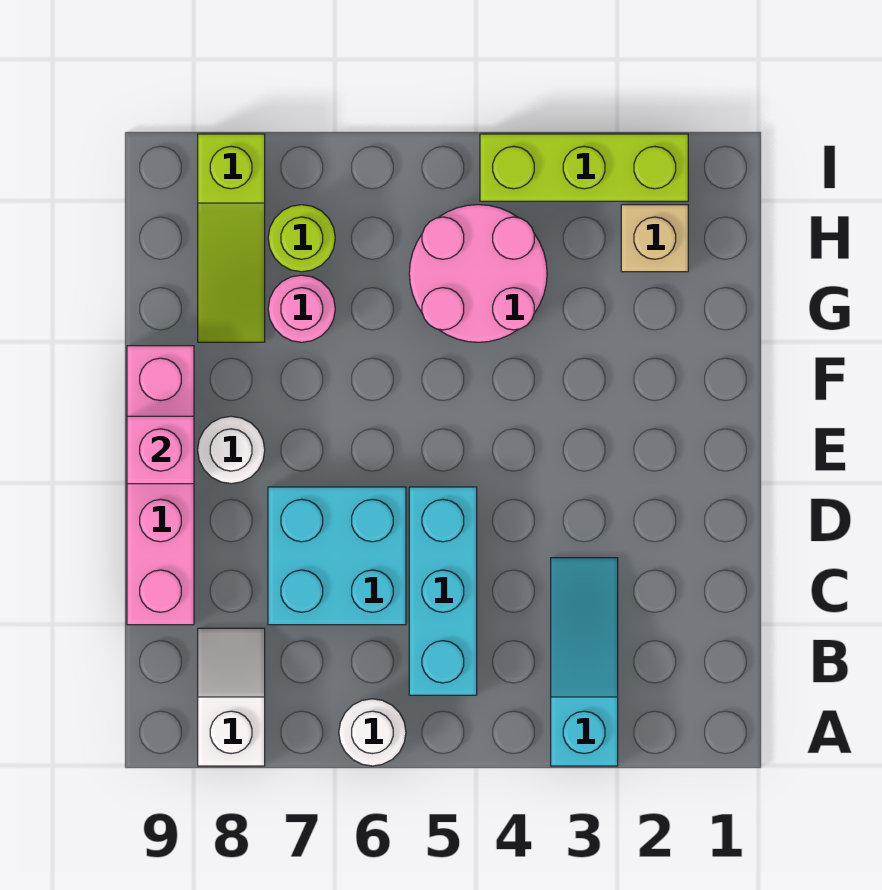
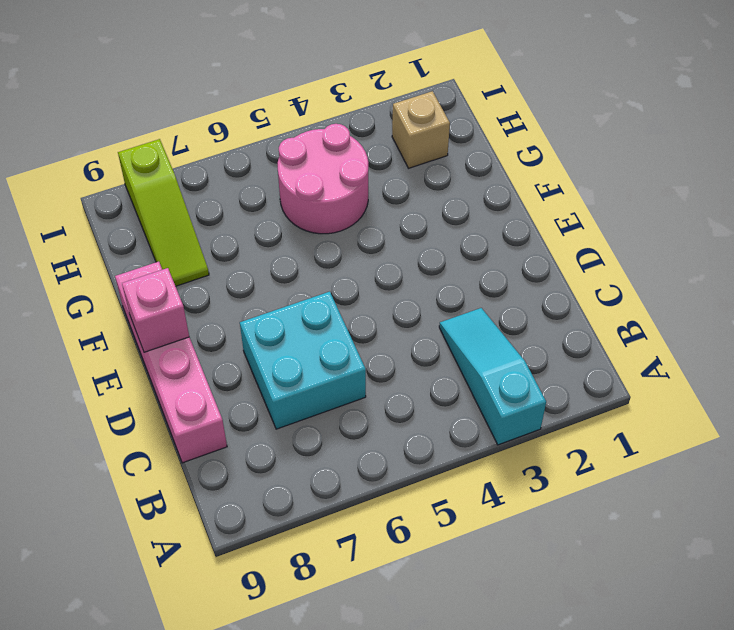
none -> white 1x1 round brick [339,699,406,766]
none -> white 1x2 slope [198,628,265,766]
none -> cyan 1x3 brick [409,487,477,695]

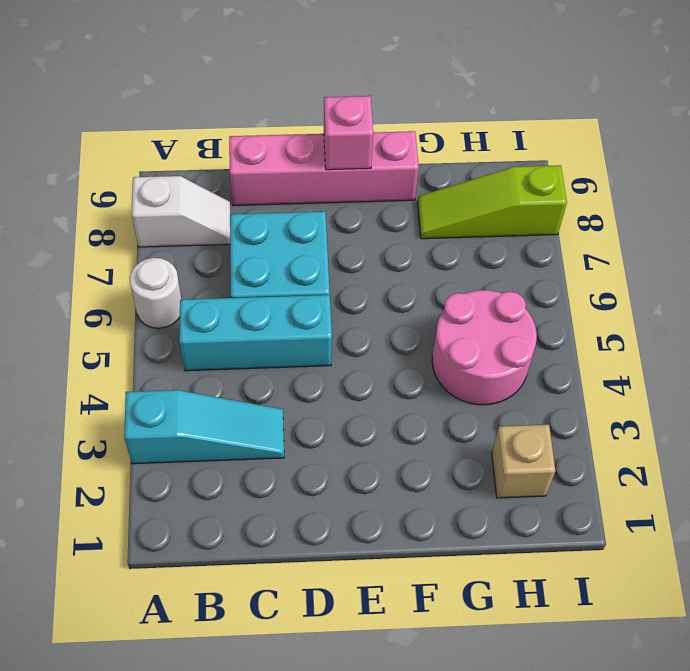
none -> white 1x1 round brick [198,416,265,484]
none -> pink 1x1 round brick [268,275,335,342]
none -> lime 1x1 round brick [268,205,335,272]

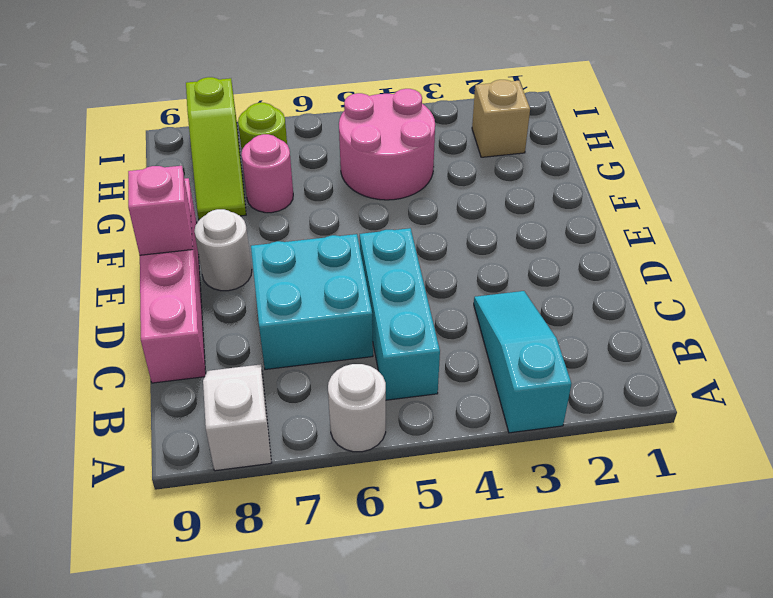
none -> lime 1x3 brick [480,134,688,201]

